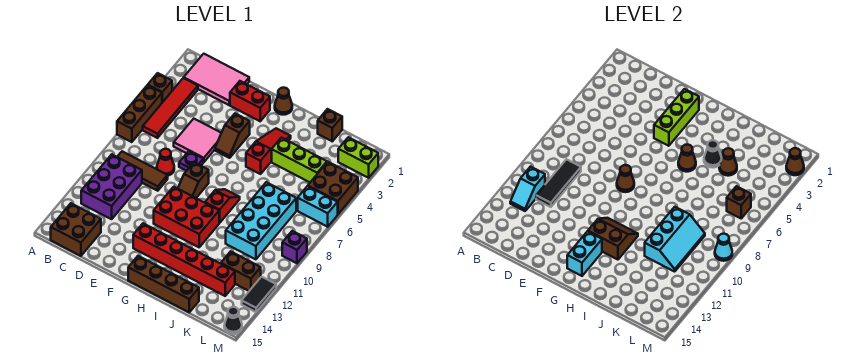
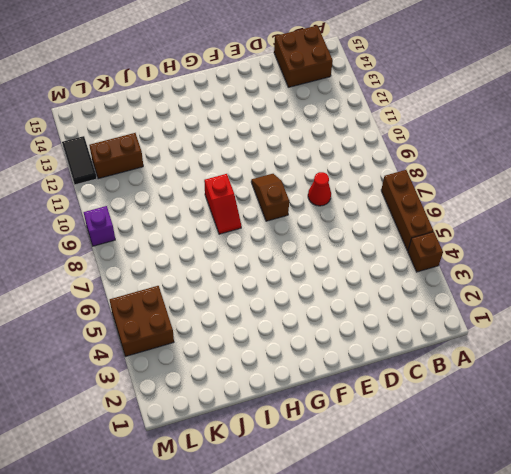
none -> pink 2x3 tile [184,54,249,105]
none -> red 1x4 tile [143,78,198,138]
none -> brown 1x3 tile [117,151,168,191]
none -> purple 2x3 brick [81,154,142,219]

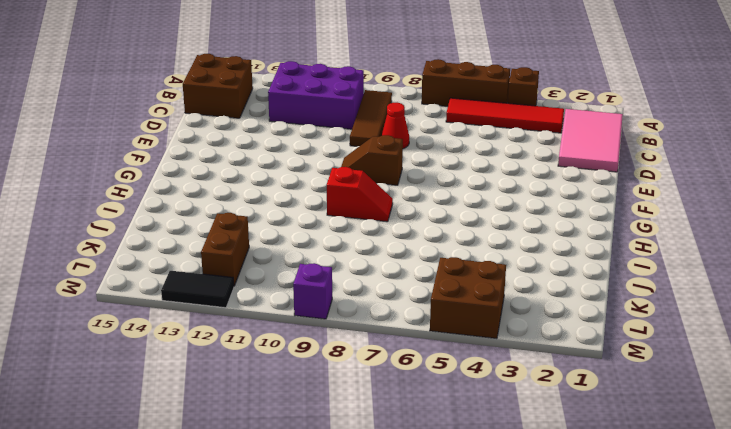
none -> pink 2x2 tile [174,119,221,162]
none -> red 1x2 brick [230,81,270,121]
none -> purple 1x1 plate [179,151,203,171]
none -> brown 1x2 slope [215,114,250,158]

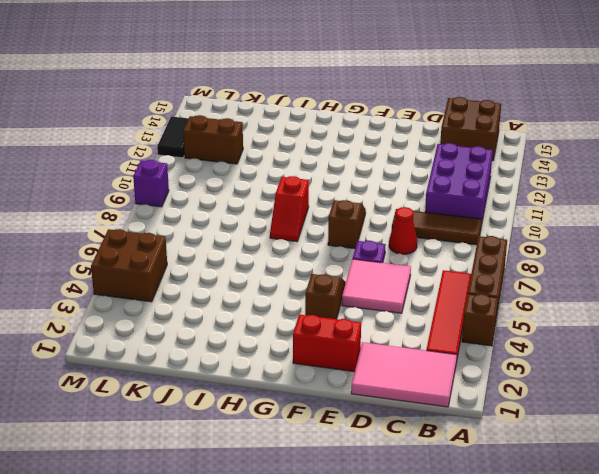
none -> red 2x3 brick [154,187,219,247]
none -> red 1x6 brick [133,223,235,296]
none -> brown 1x1 cone [275,88,292,115]
none -> brown 1x4 brick [128,256,199,312]

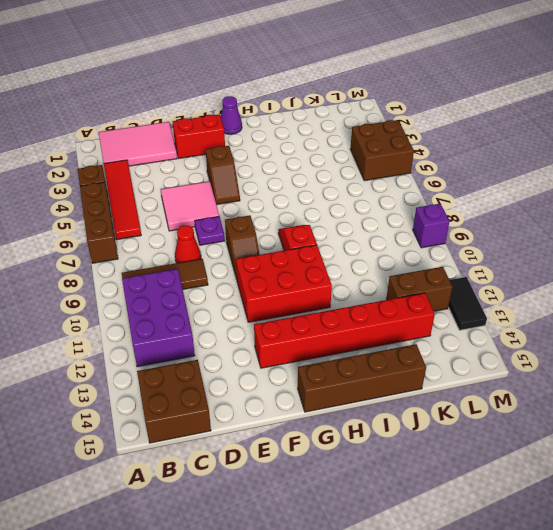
purple 1x1 cone [221,96,242,134] -> brown 1x1 cone [275,88,292,115]
none -> red 1x3 slope [246,128,291,174]
none -> lime 1x3 brick [272,138,327,182]
none -> brown 1x1 brick [318,109,342,141]
none -> cyan 2x4 brick [226,182,296,259]

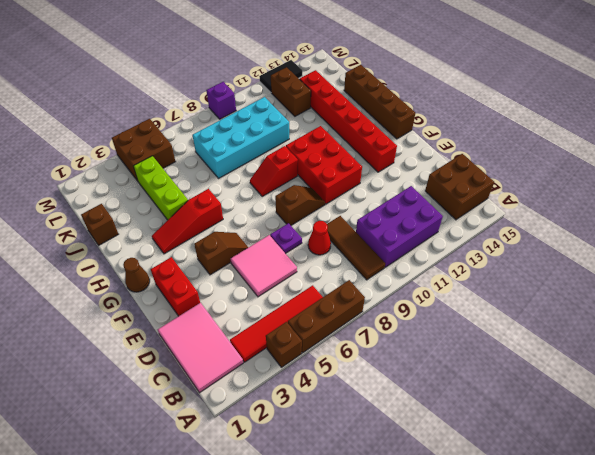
none -> lime 1x2 brick [338,137,378,178]
none -> cyan 1x2 brick [298,186,338,227]
none -> black 1x1 cone [224,307,242,334]
none -> cyan 1x2 slope [510,167,545,211]

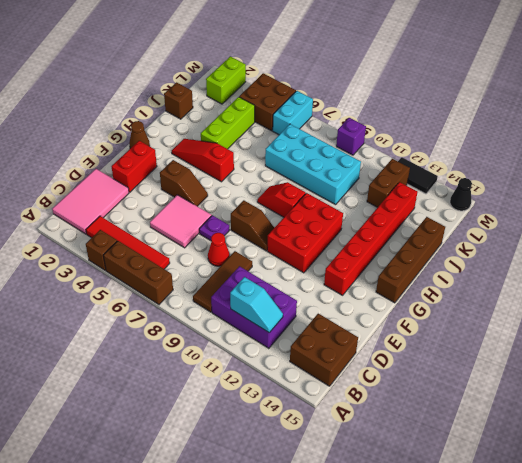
none -> black 1x3 tile [536,159,581,207]
none -> lime 1x3 brick [654,89,699,146]
none -> brown 1x1 cone [617,165,634,192]
none -> brown 2x2 slope [588,218,638,260]

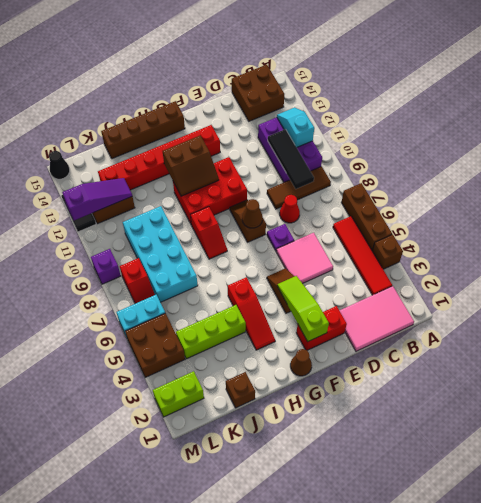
lime 1x3 slope [277,276,329,341] -> lime 1x3 brick [654,89,699,146]
purple 1x3 slope [62,178,132,220] -> none
red 1x2 slope [120,258,155,304] -> none
none -> cyan 1x2 brick [567,231,602,276]
none -> brown 1x1 cone [678,144,696,172]
none -> black 1x1 cone [704,140,722,167]
none -> brown 1x1 cone [719,148,737,176]

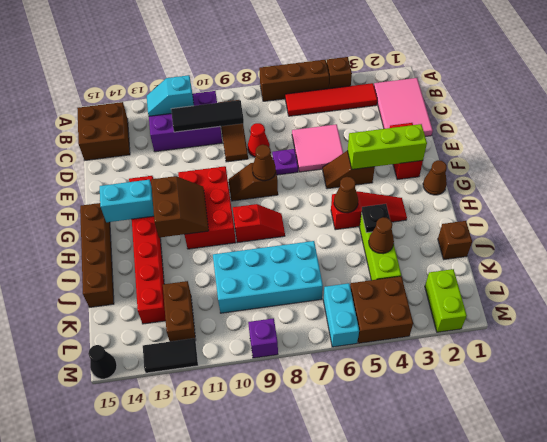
black 1x1 plate [362,204,390,233] -> black 1x1 cone [704,140,722,167]
none -> cyan 2x3 slope [645,207,705,272]
none -> brown 1x1 brick [727,186,751,218]
none -> brown 1x1 cone [786,148,804,175]
none -> cyan 1x1 cone [715,234,732,261]

